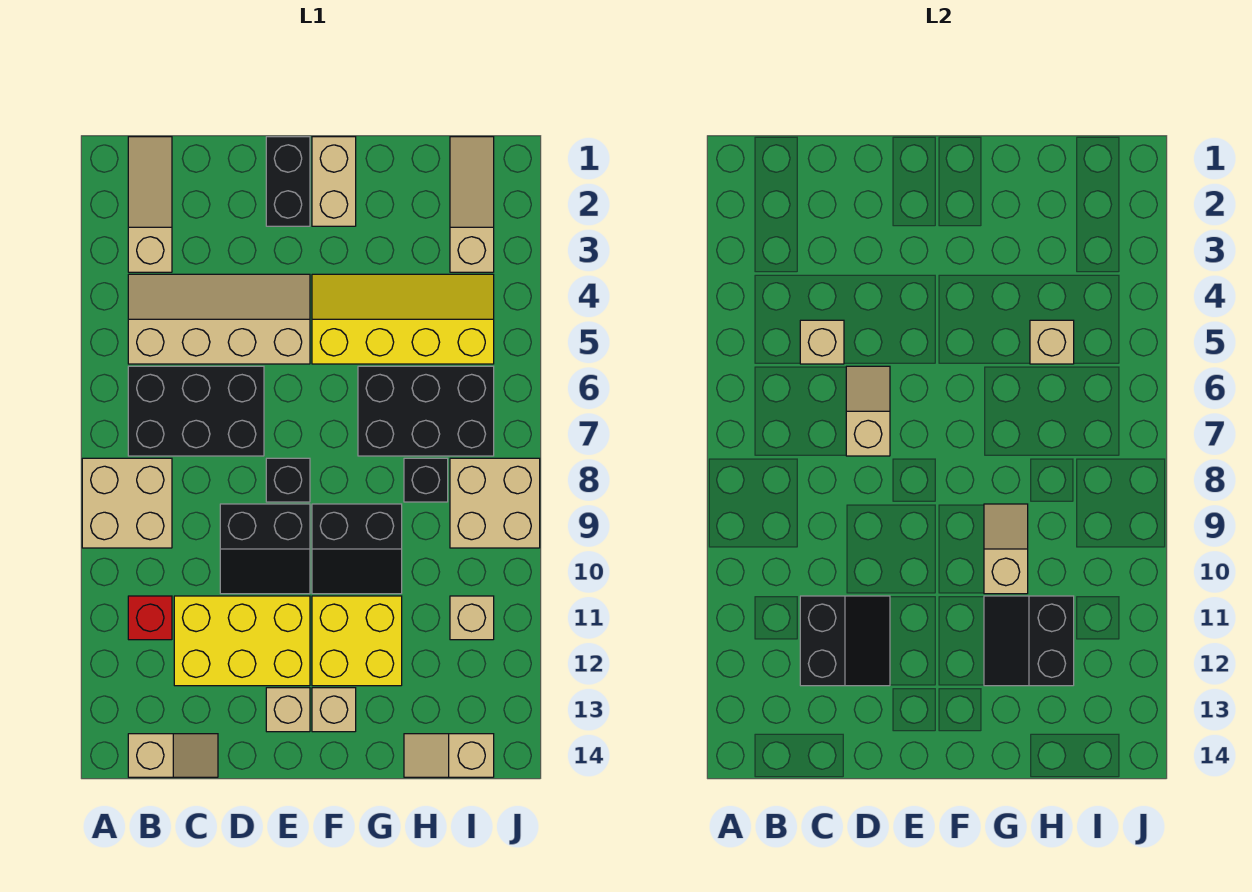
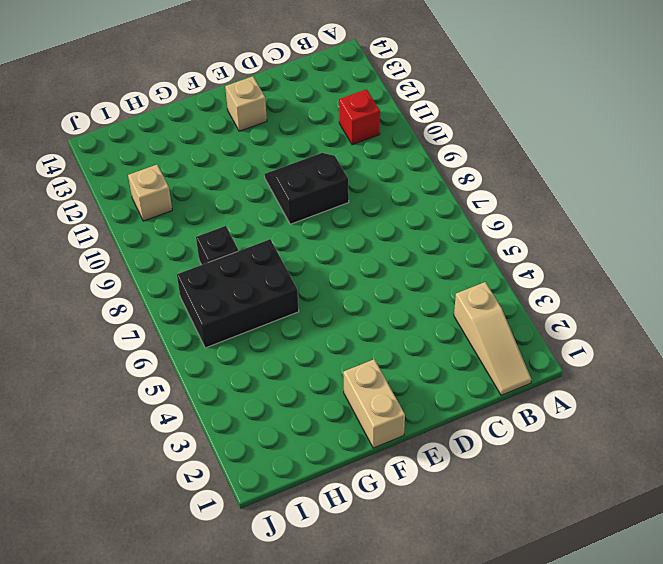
none -> tan 2x2 brick [82,458,172,548]
none -> tan 2x4 slope [128,274,310,364]
none -> black 2x3 brick [128,366,264,456]

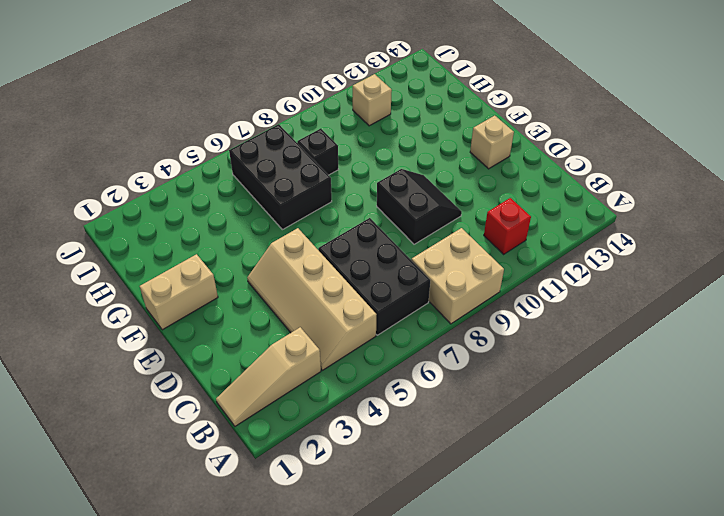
none -> tan 1x2 slope [128,734,218,777]
none -> yellow 2x3 brick [174,596,310,686]
none -> black 1x2 brick [266,137,310,226]

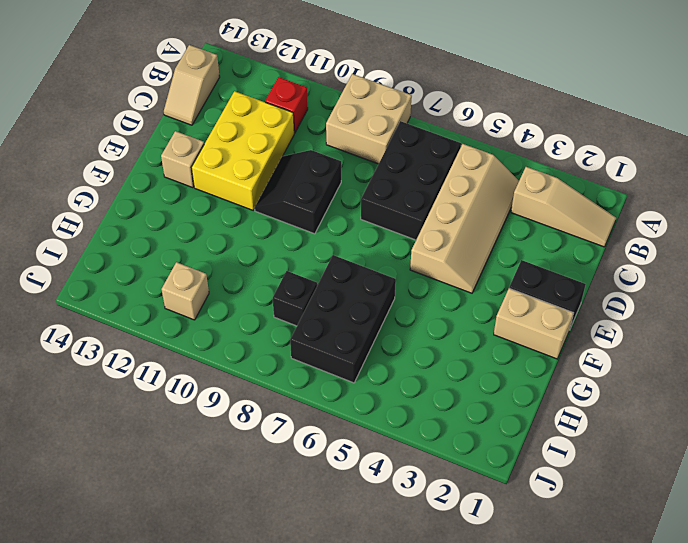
none -> black 1x1 brick [266,458,310,502]
none -> yellow 2x4 slope [312,274,494,364]
none -> black 2x2 slope [312,504,402,594]

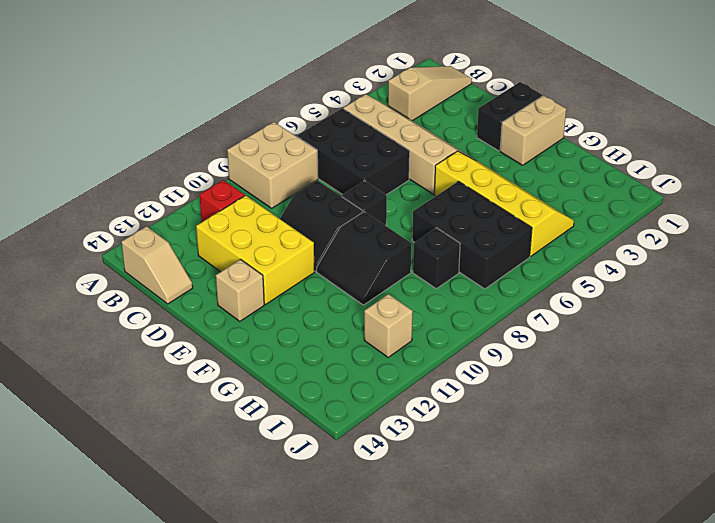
none -> yellow 2x2 brick [312,596,402,686]
none -> tan 1x1 brick [312,688,356,732]
none -> tan 1x2 slope [404,734,494,777]

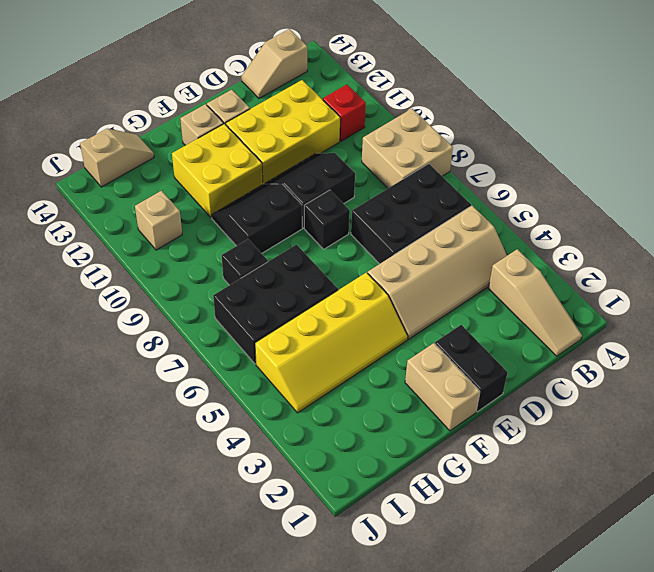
none -> tan 1x3 slope [450,137,494,272]
none -> tan 2x2 brick [450,458,540,548]
none -> tan 1x1 brick [800,320,844,364]

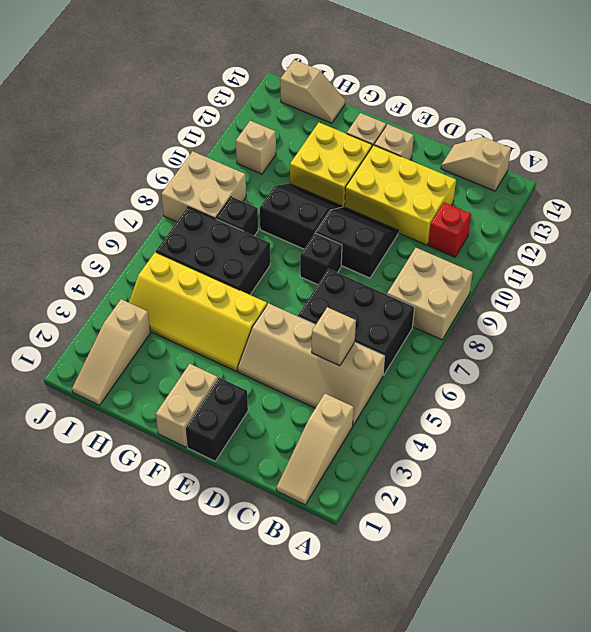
none -> black 2x2 slope [800,596,890,686]
none -> tan 1x2 slope [846,366,890,456]
none -> tan 1x2 slope [984,504,1028,594]

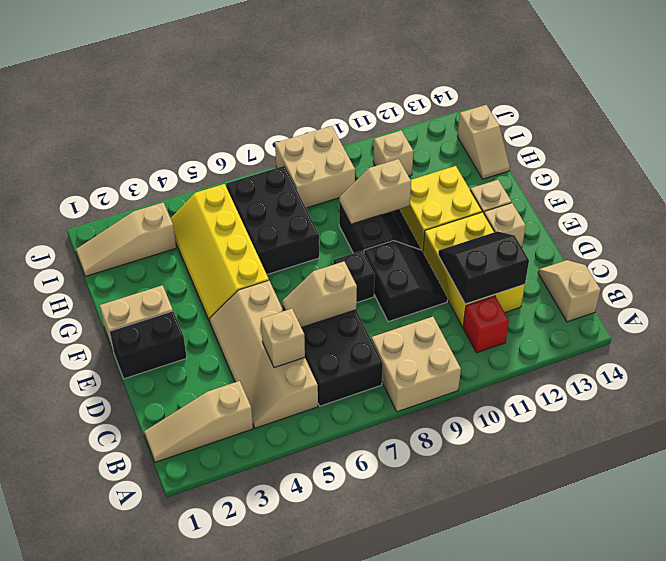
none -> black 1x1 brick [404,458,448,502]
none -> black 2x2 slope [984,596,1074,686]
none -> tan 1x1 brick [1030,320,1074,364]

